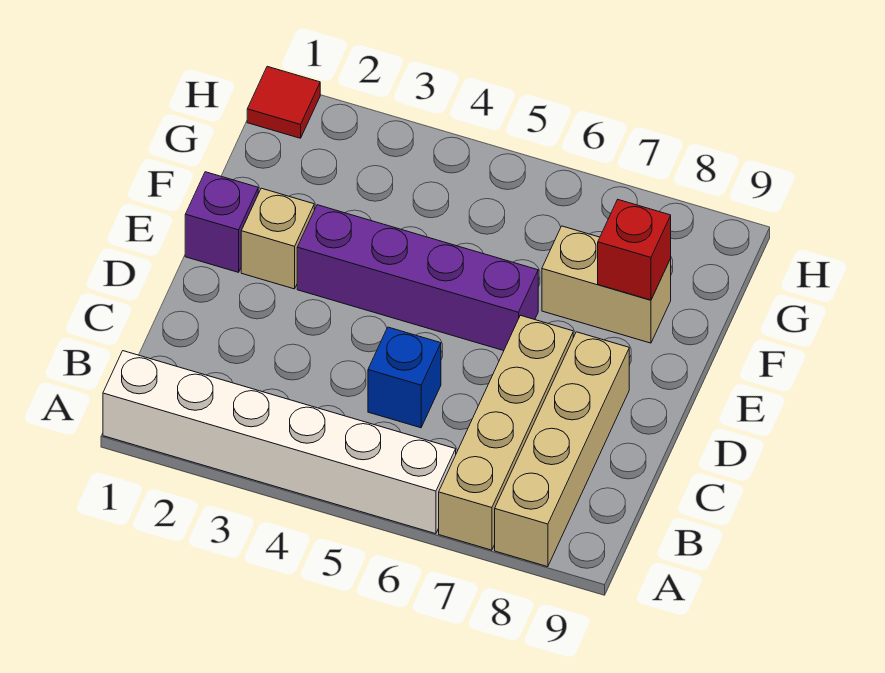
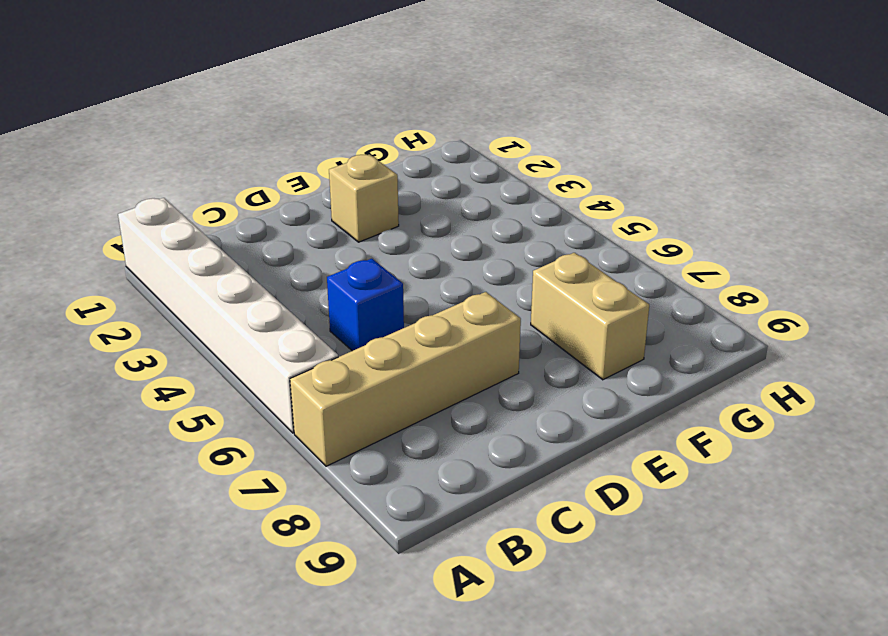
none -> tan 1x4 brick [495,332,629,567]
none -> purple 1x1 brick [185,172,258,272]

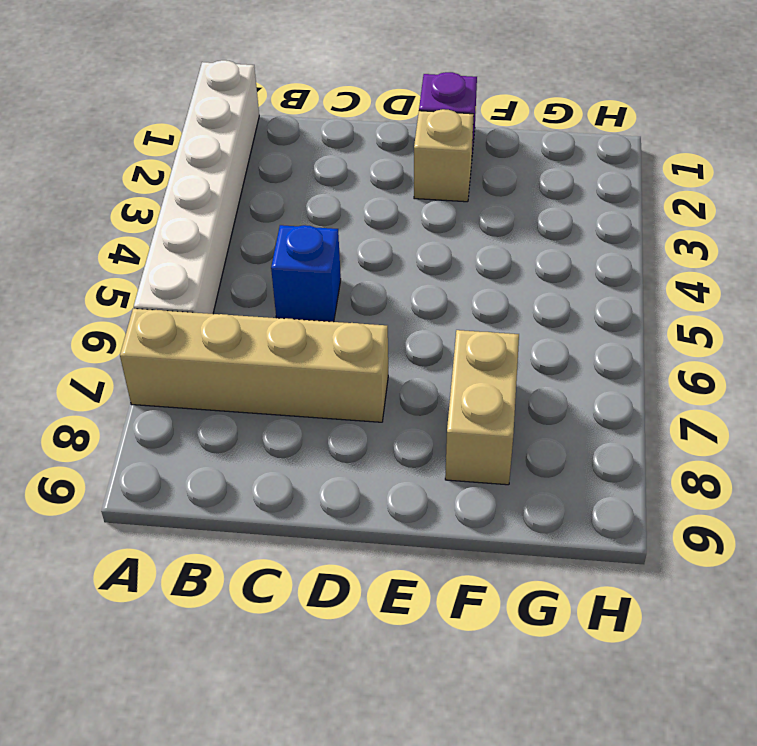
none -> tan 1x4 brick [495,332,629,567]
none -> purple 1x4 brick [297,205,538,351]

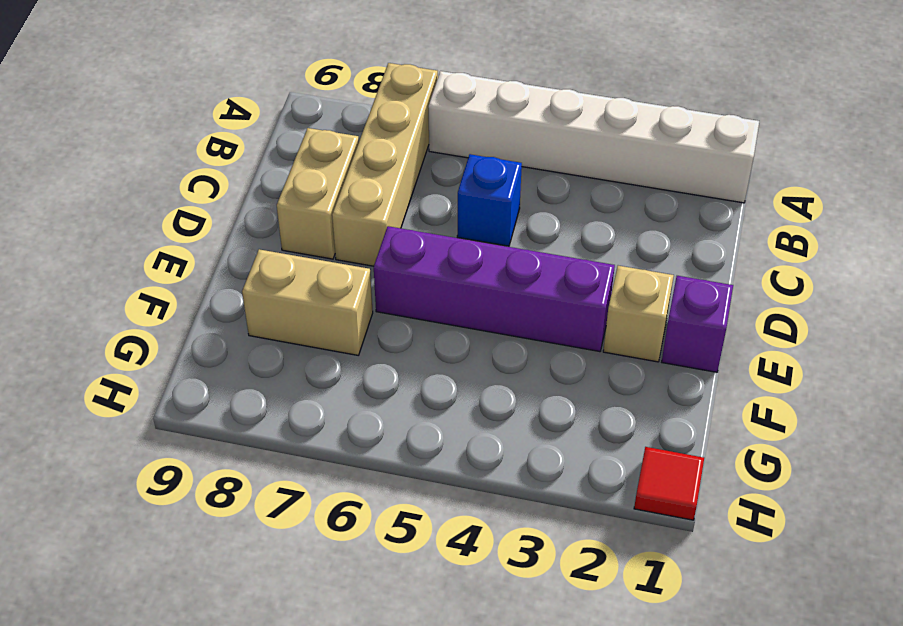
tan 1x2 brick [277,128,359,259] -> tan 1x4 brick [495,332,629,567]
none -> red 1x1 brick [598,200,671,300]

